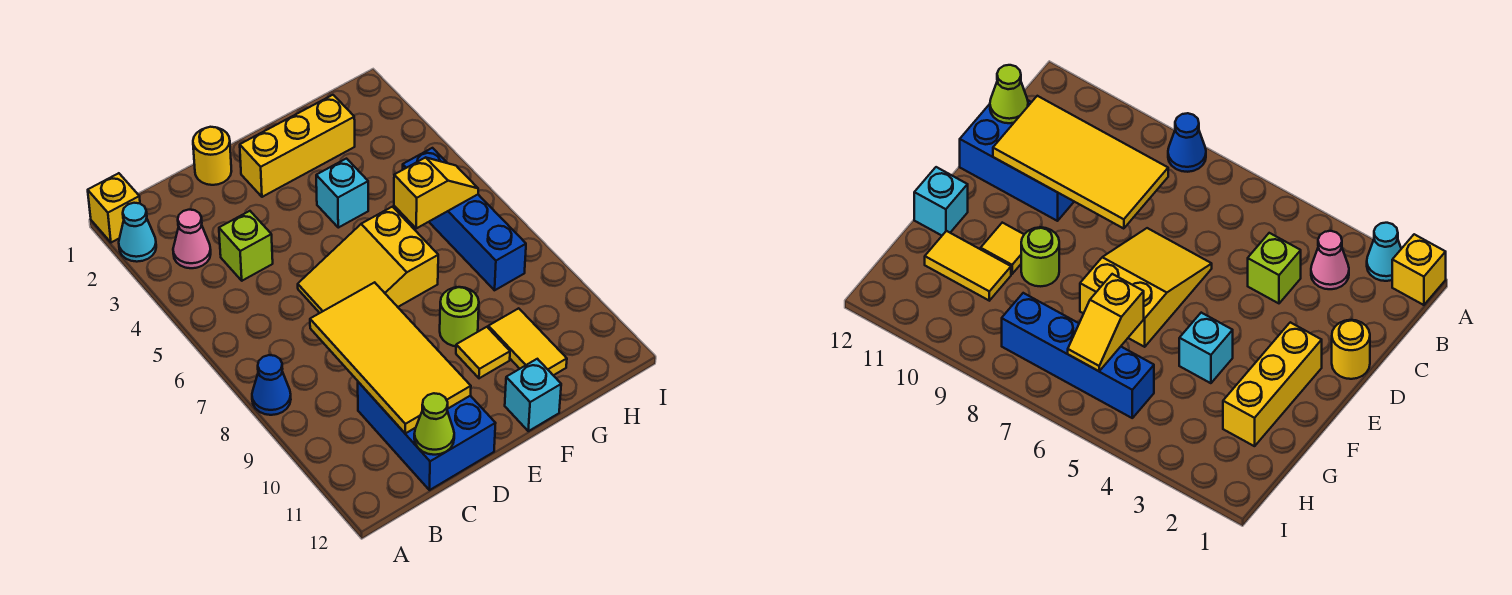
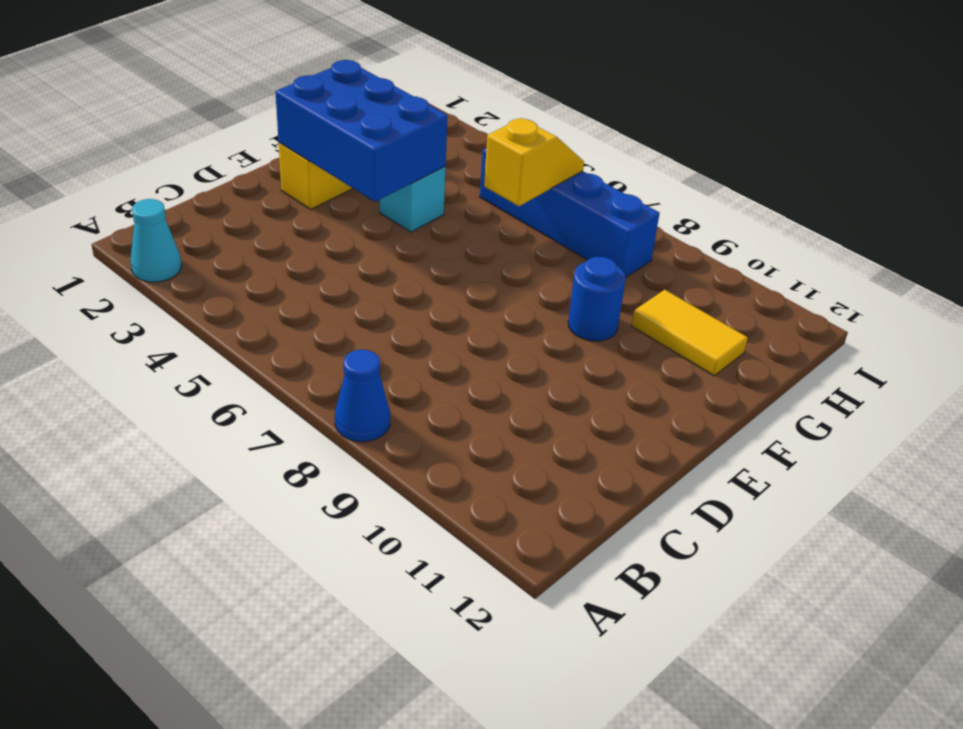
blue 2x3 brick [275,60,448,202] -> blue 2x3 brick moved to [358,382,496,490]
blue 1x1 round brick [568,257,626,341] -> lime 1x1 round brick [440,287,479,346]
none -> yellow 1x1 brick [88,173,140,243]
none -> pink 1x1 cone [173,210,211,268]
none -> lime 1x1 brick [219,211,273,281]

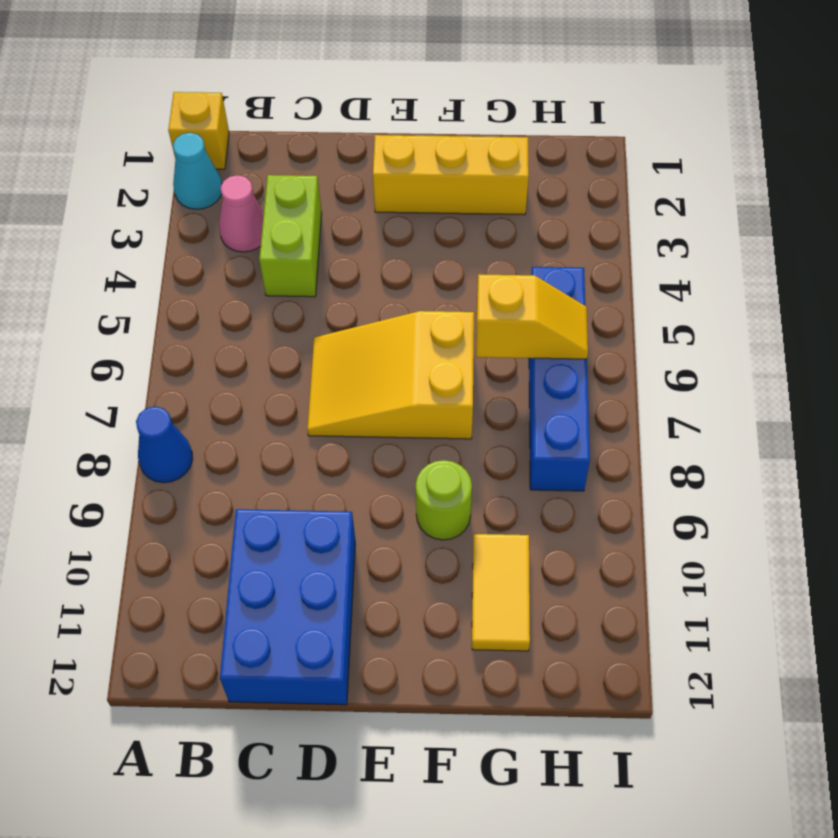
lime 1x2 brick [259,175,322,297] -> lime 1x1 brick [219,211,273,281]
none -> yellow 1x1 round brick [193,127,231,185]
none -> cyan 1x1 brick [316,159,368,228]
none -> yellow 1x1 tile [456,327,510,378]

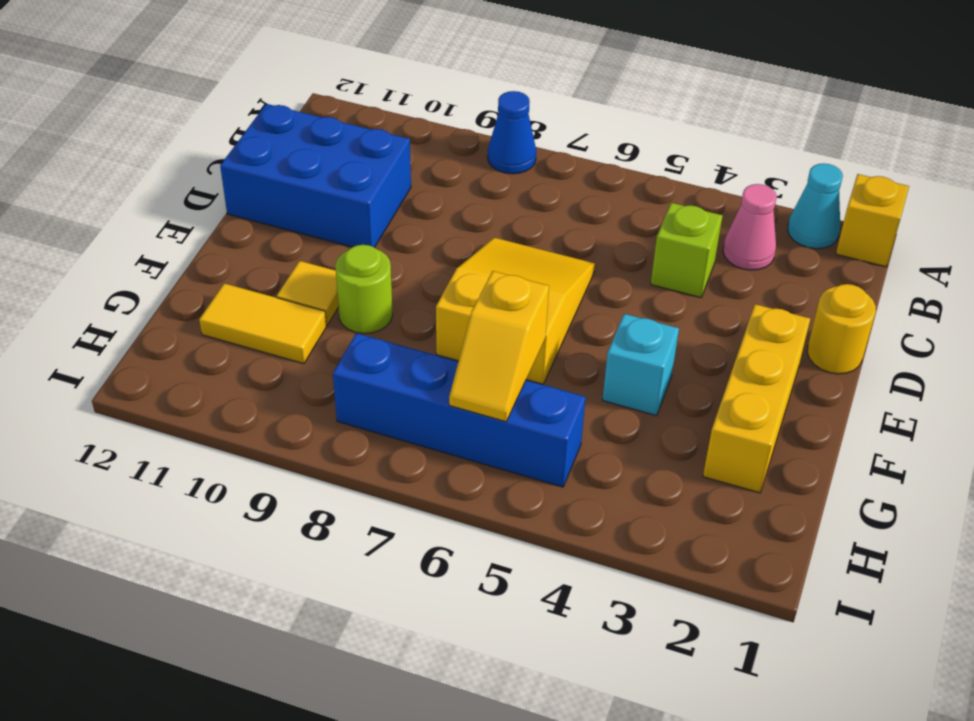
none -> cyan 1x1 brick [505,359,561,431]
none -> yellow 2x4 tile [310,282,471,433]
none -> lime 1x1 cone [414,393,454,455]

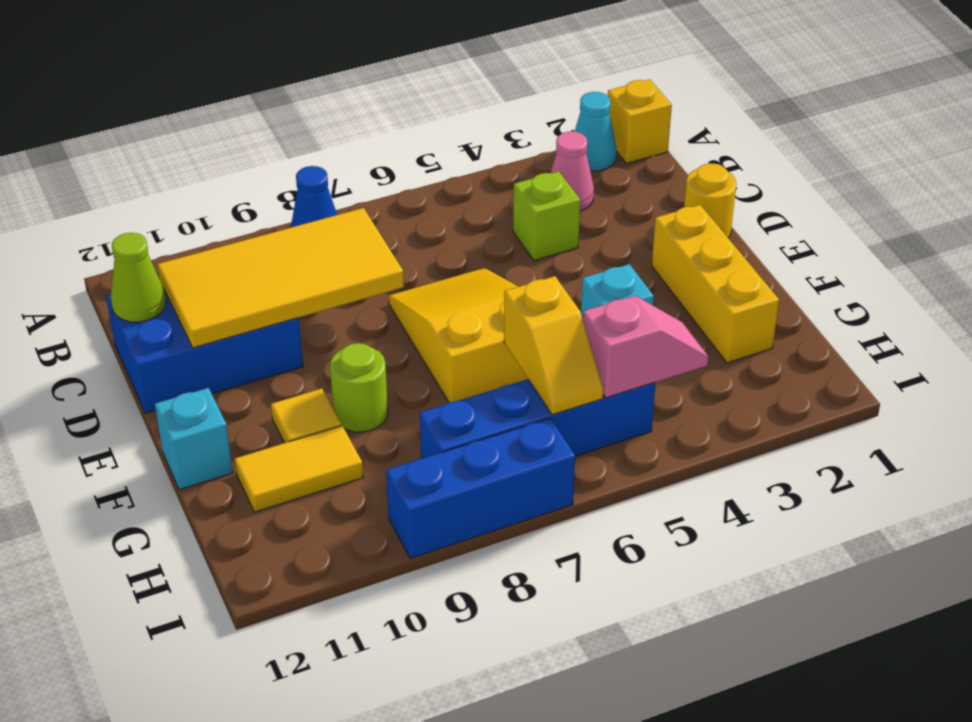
pink 1x2 slope [583,296,708,398] -> none
blue 1x3 brick [386,418,575,558] -> none

